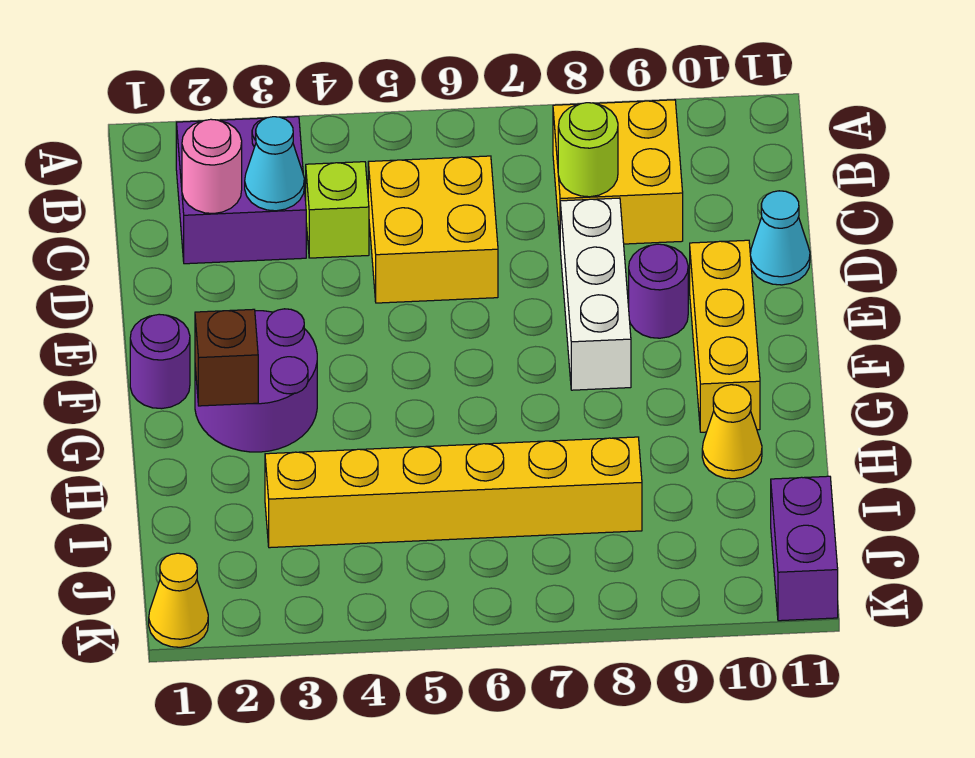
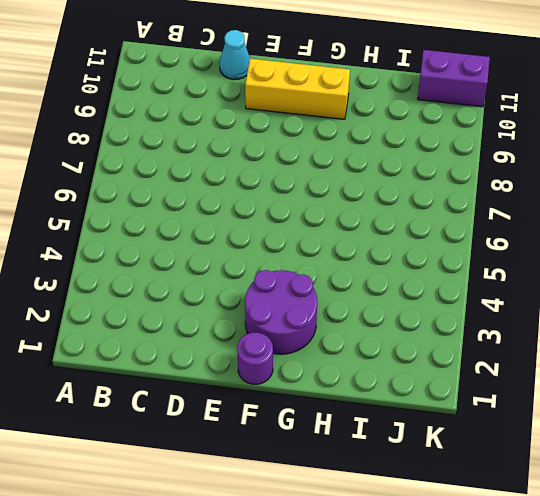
none -> purple 2x2 brick [176,117,306,264]
none -> yellow 2x2 brick [553,100,683,244]
none -> lime 1x1 brick [306,162,369,258]

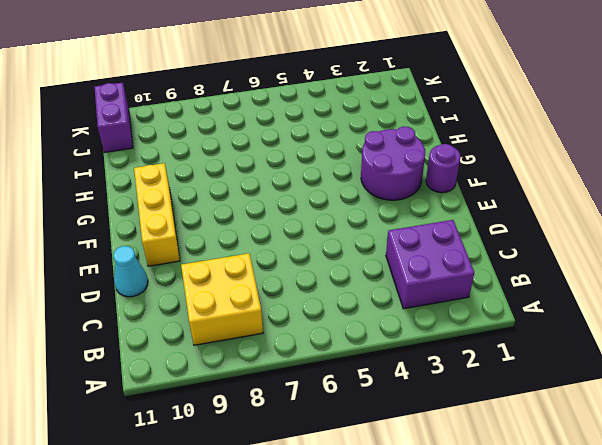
none -> lime 1x1 brick [306,162,369,258]
none -> yellow 2x2 brick [368,156,498,303]
none -> white 1x3 brick [560,198,631,390]

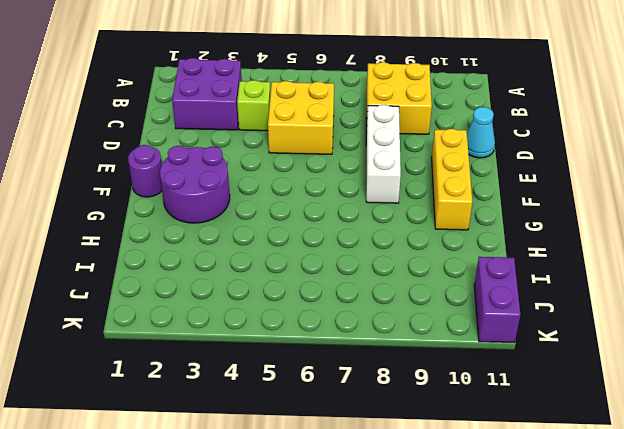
none -> purple 1x1 round brick [629,244,688,338]
none -> yellow 1x1 cone [702,385,762,479]
none -> yellow 1x6 brick [265,437,642,548]

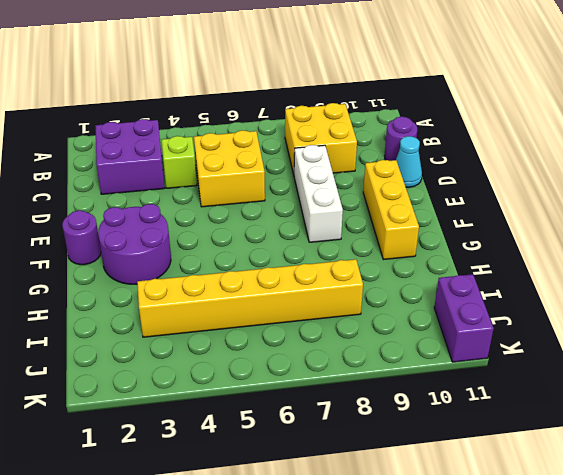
purple 1x1 round brick [384,117,417,161] -> purple 1x1 round brick moved to [629,244,688,338]
none -> yellow 1x1 cone [702,385,762,479]
none -> yellow 1x1 cone [149,553,208,647]
none -> pink 1x1 round brick [182,119,242,214]

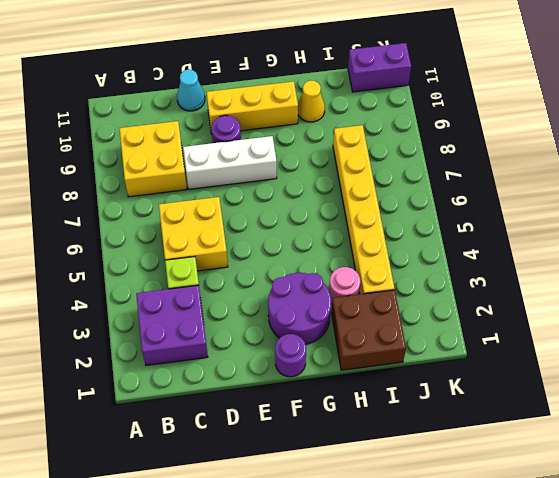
brown 2x2 brick [331,290,406,370] -> none
pink 1x1 round brick [329,267,360,304] -> pink 1x1 round brick moved to [182,119,242,214]
none -> yellow 1x1 cone [149,553,208,647]
none -> cyan 1x1 cone [245,117,304,211]
none -> lime 1x1 round brick [558,103,618,197]

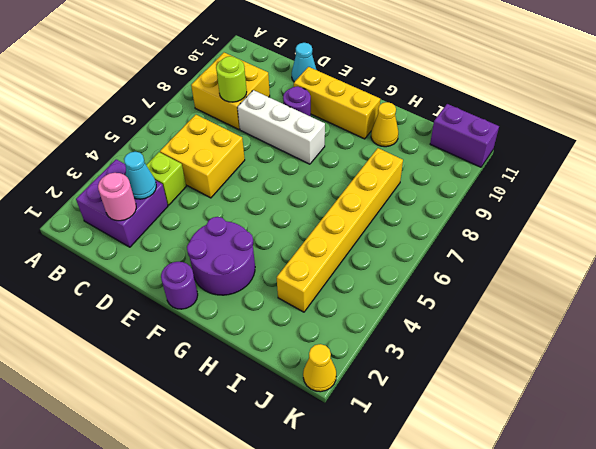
none -> brown 1x1 brick [195,309,258,406]

